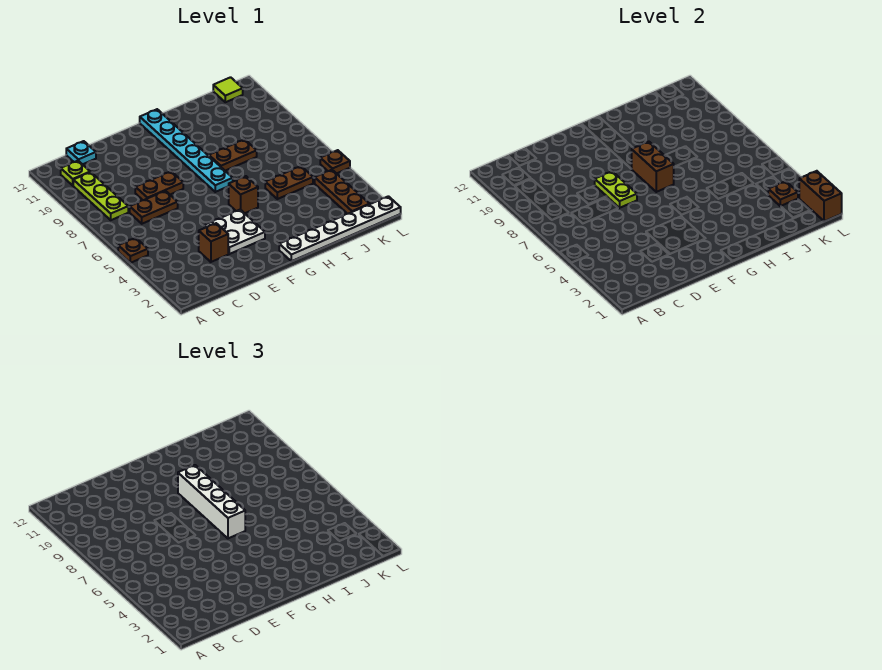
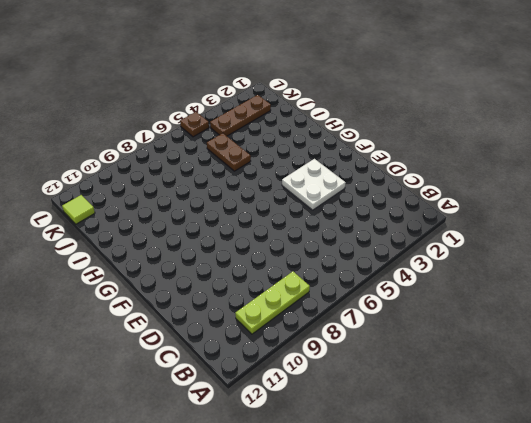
none -> brown 1x1 plate [118,238,148,263]
none -> lime 1x1 plate [61,161,90,185]
none -> brown 1x2 plate [130,191,178,224]

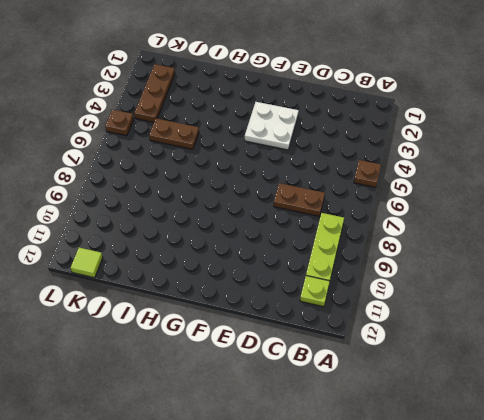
none -> cyan 1x1 plate [66,141,96,164]
none -> brown 1x1 brick [199,223,228,262]
none -> brown 1x2 plate [135,171,183,200]

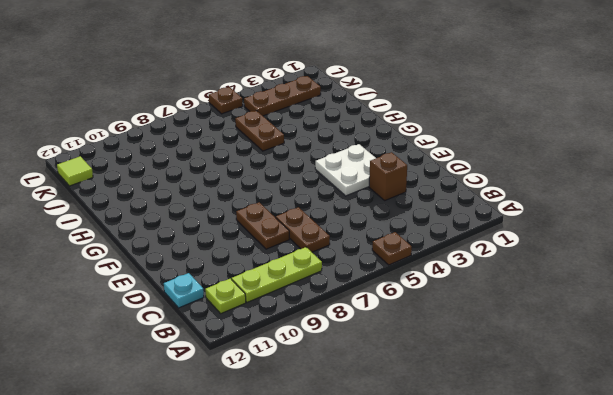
none -> white 1x6 plate [279,196,401,261]
none -> brown 1x1 brick [229,176,258,213]
none -> cyan 1x6 plate [140,109,233,192]

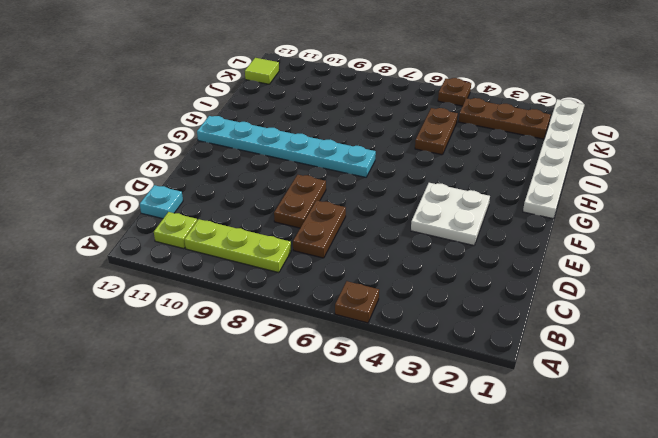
none -> brown 1x1 brick [199,223,228,262]
none -> brown 1x1 brick [229,176,258,213]
none -> brown 1x2 plate [209,139,257,171]

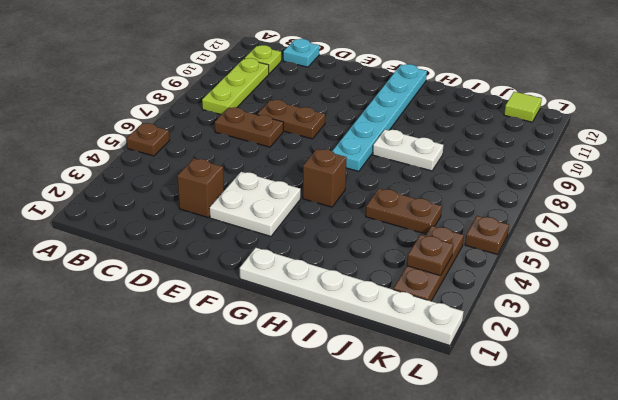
white 1x2 plate [373,130,444,171] -> brown 1x2 plate [209,139,257,171]
none -> lime 1x2 plate [595,171,637,208]
none -> brown 1x2 brick [632,142,674,192]
none -> brown 1x2 brick [799,171,842,222]

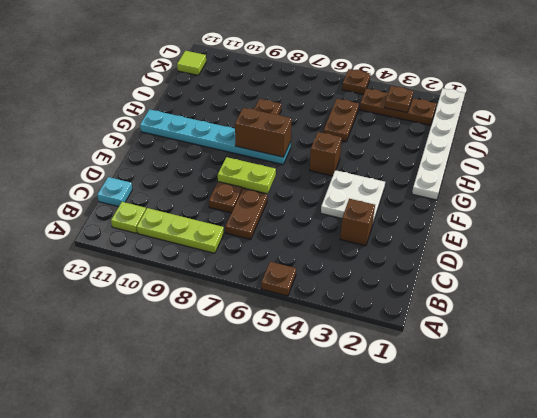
none -> brown 1x2 brick [799,171,842,222]
none -> white 1x4 brick [178,465,245,538]

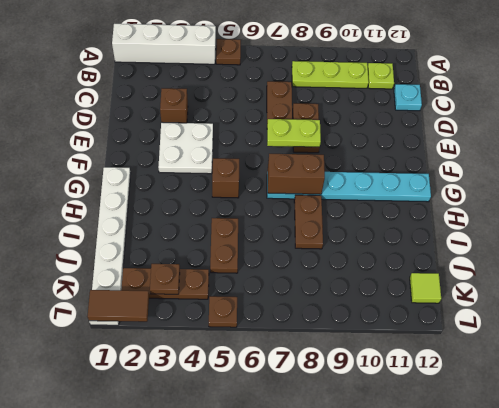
white 1x4 brick [112,24,216,64] -> white 1x4 brick moved to [178,465,245,538]
brown 1x2 tile [88,290,149,322] -> brown 1x2 brick [799,171,842,222]

